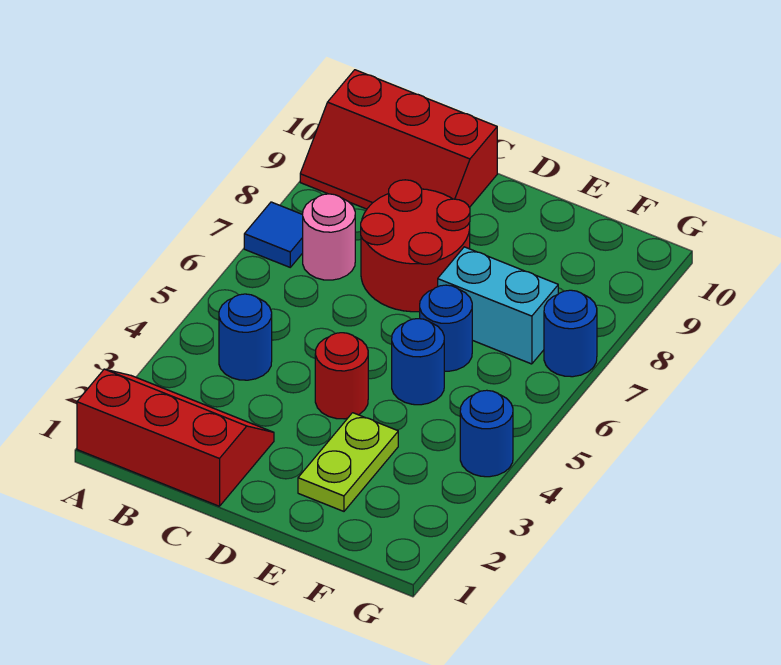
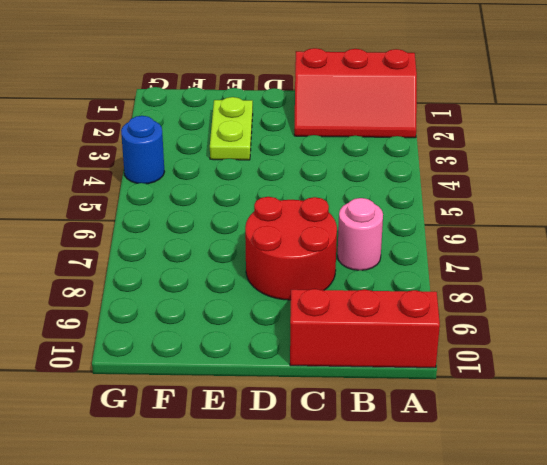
none -> blue 1x1 tile [244,202,303,267]
none -> blue 1x1 round brick [219,294,272,380]
none -> red 1x1 round brick [315,333,368,419]

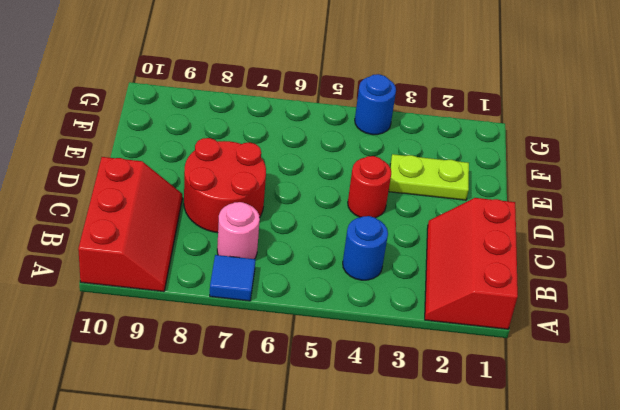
none -> blue 1x1 round brick [392,319,444,405]
none -> blue 1x1 round brick [420,285,472,371]
none -> cyan 1x2 brick [438,247,558,364]

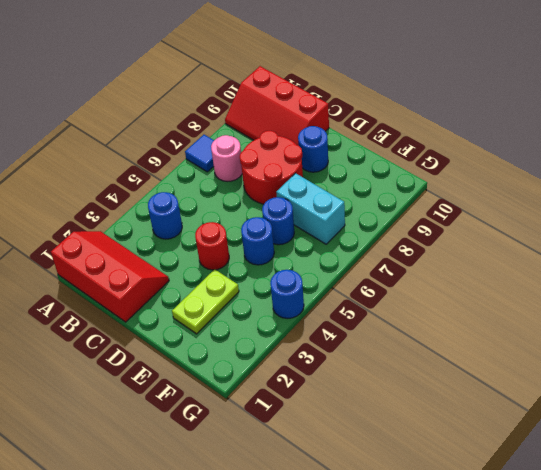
blue 1x1 round brick [298,126,328,172] -> blue 1x1 round brick moved to [544,290,597,377]

